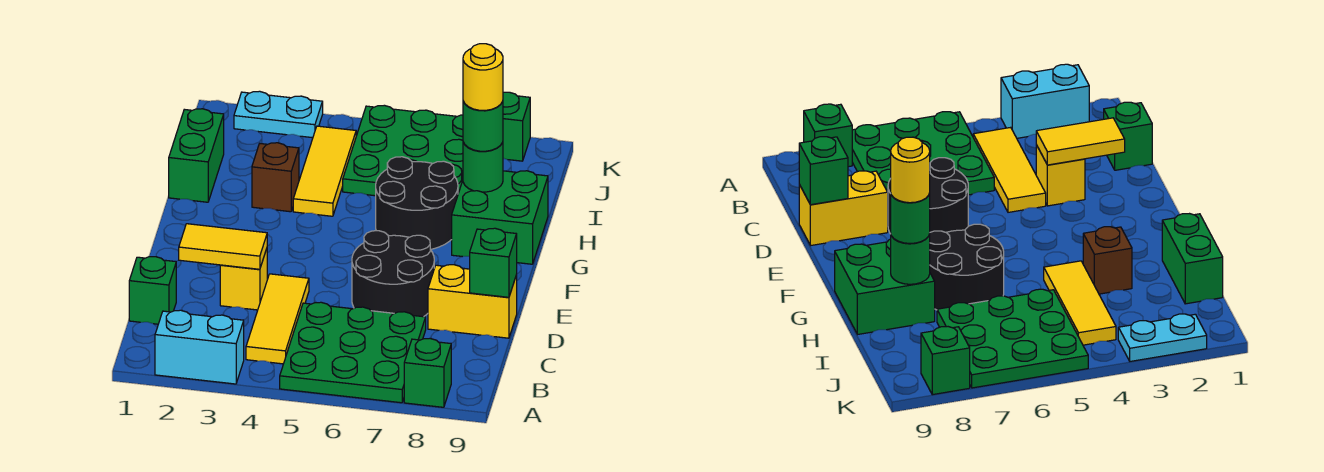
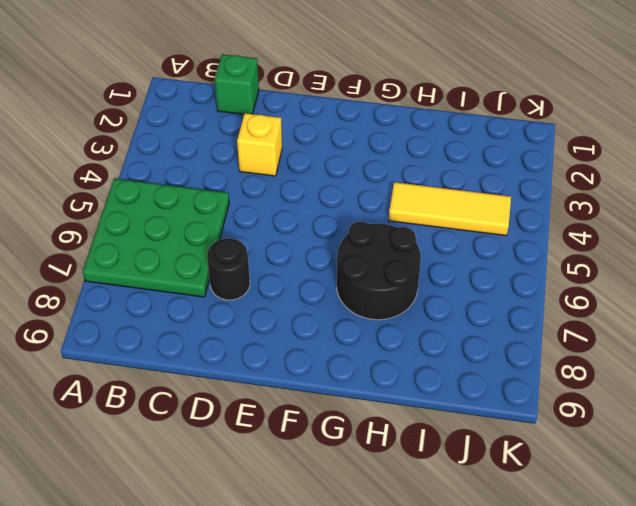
black 1x1 round brick [207,238,250,300] -> black 2x2 round brick [352,231,434,317]
none -> cyan 1x2 brick [155,310,244,384]
none -> green 1x1 brick [404,339,451,407]
none -> yellow 1x3 tile [246,274,309,364]

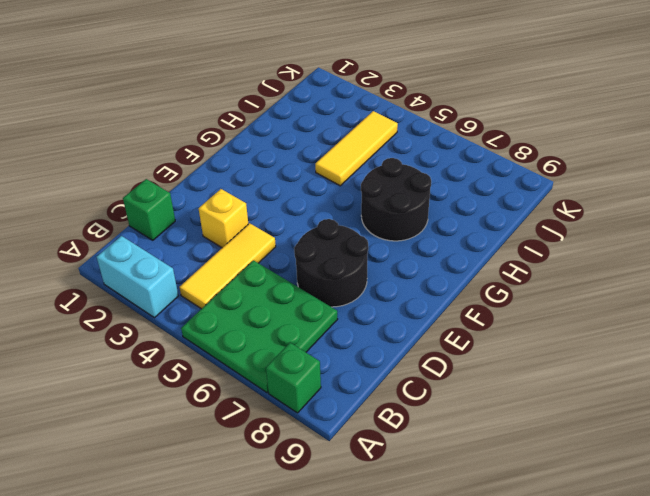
none -> yellow 1x2 brick [428,265,517,338]
none -> green 2x2 brick [452,171,548,264]
none -> green 1x2 brick [169,109,224,202]

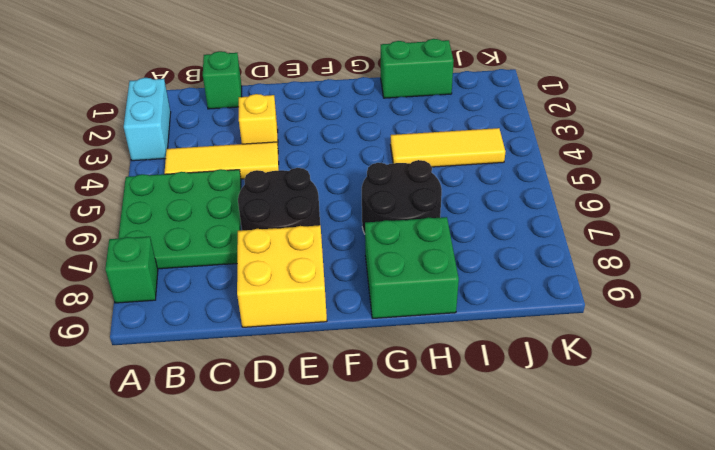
yellow 2x2 brick [237,225,327,327] -> yellow 1x2 brick [428,265,517,338]
none -> brown 1x1 brick [252,143,299,212]
none -> green 3x3 plate [343,105,463,196]
none -> cyan 1x2 plate [234,91,323,138]

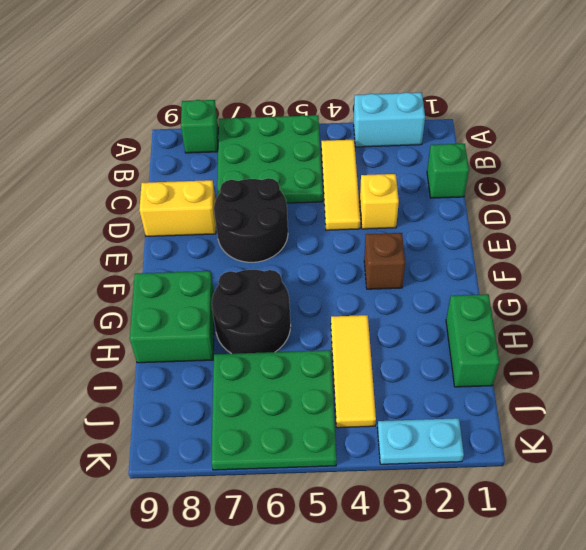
brown 1x1 brick [364,233,405,289] -> brown 1x1 brick moved to [252,143,299,212]
none -> green 1x1 brick [503,92,530,161]
none -> yellow 1x2 tile [179,224,267,269]
none -> green 1x1 brick [470,228,517,297]

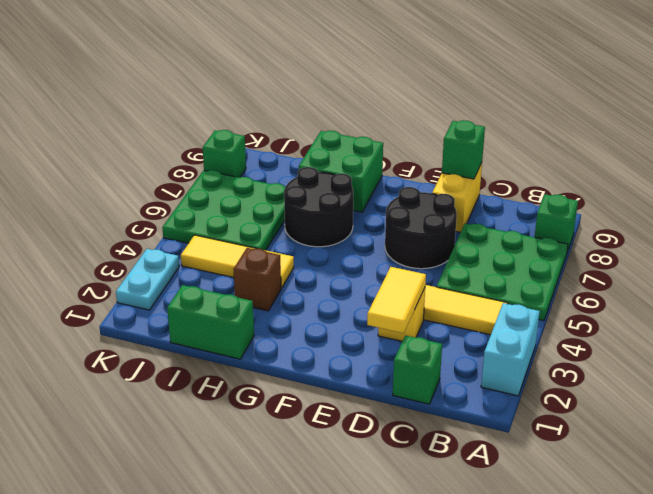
none -> green 1x1 round brick [463,142,503,192]
none -> green 1x1 round brick [463,101,503,151]
none -> yellow 1x1 round brick [463,44,503,110]

